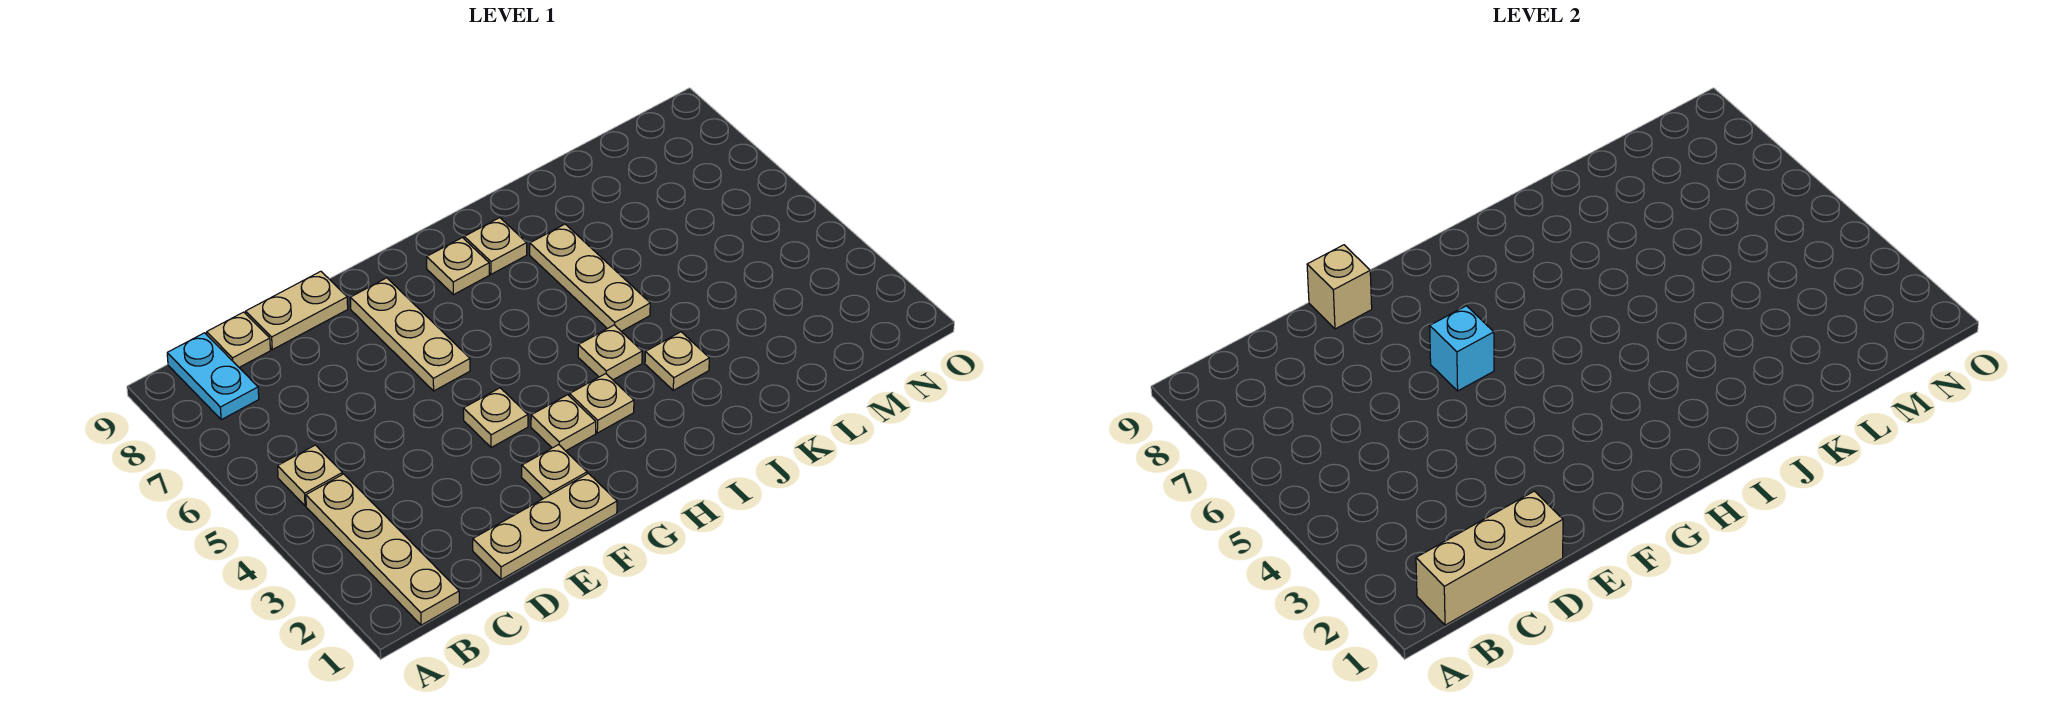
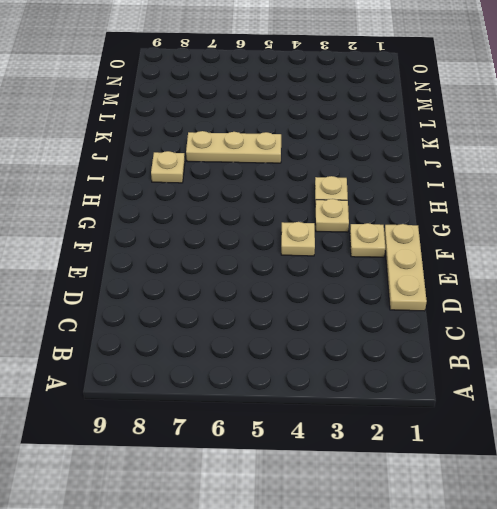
none -> tan 1x4 plate [306,474,459,625]
none -> tan 1x1 plate [278,445,343,506]
none -> cyan 1x2 plate [167,333,259,420]

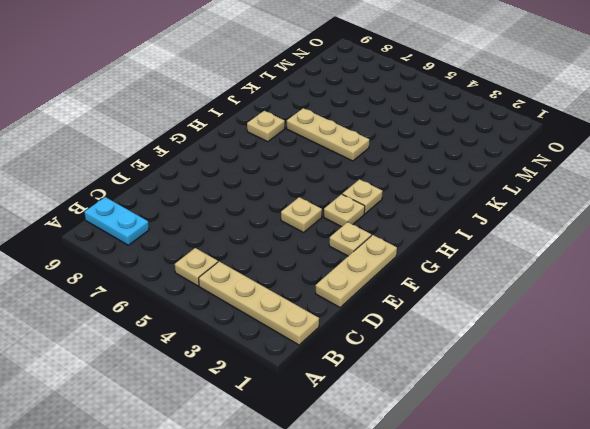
none -> tan 1x1 plate [207,312,270,367]
none -> tan 1x2 plate [246,271,348,350]
none -> tan 1x3 plate [350,278,470,391]

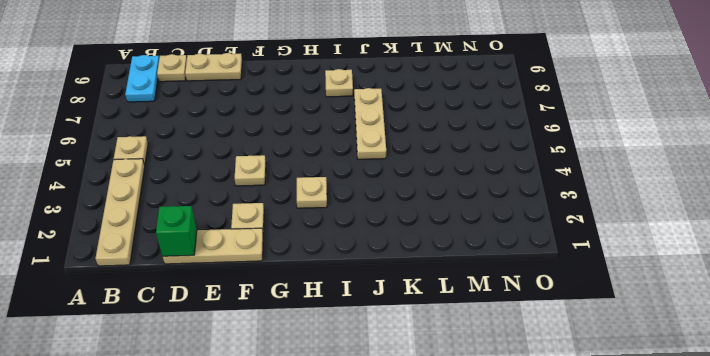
green 1x1 brick [156,206,197,256] -> tan 1x3 brick [1416,491,1563,625]
none -> tan 1x3 plate [350,278,470,391]
none -> tan 1x1 plate [531,395,596,451]
none -> tan 1x1 plate [427,238,489,295]

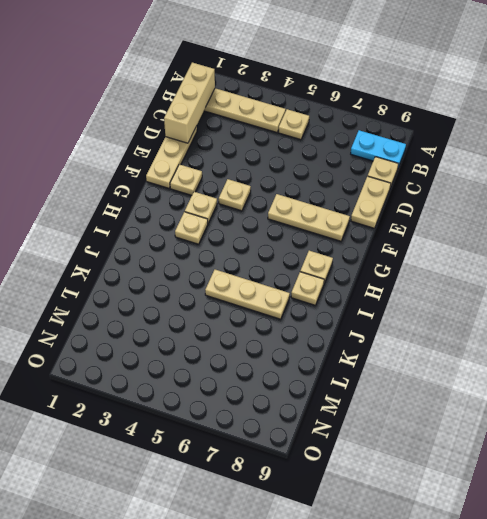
none -> tan 1x1 plate [578,325,642,380]
none -> tan 1x1 plate [645,332,709,390]
none -> tan 1x1 brick [1307,245,1372,329]

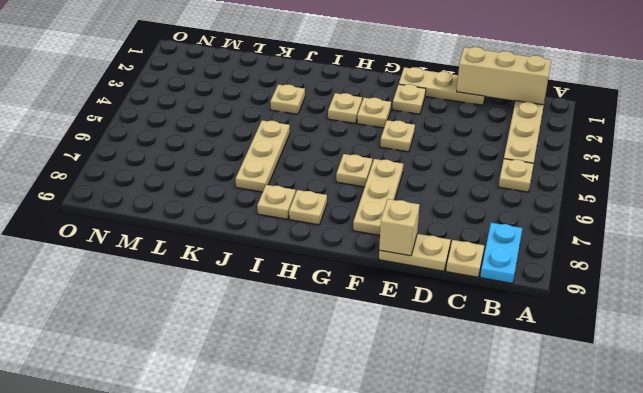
tan 1x1 plate [336,154,372,187] -> tan 1x1 plate moved to [578,325,642,380]
none -> cyan 1x1 brick [1430,306,1494,391]

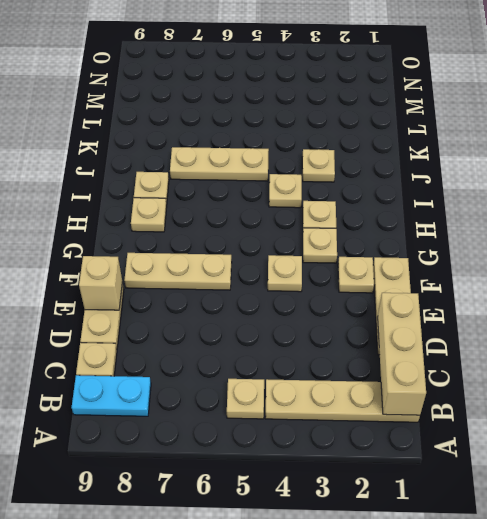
none -> cyan 1x1 brick [1430,306,1494,391]

